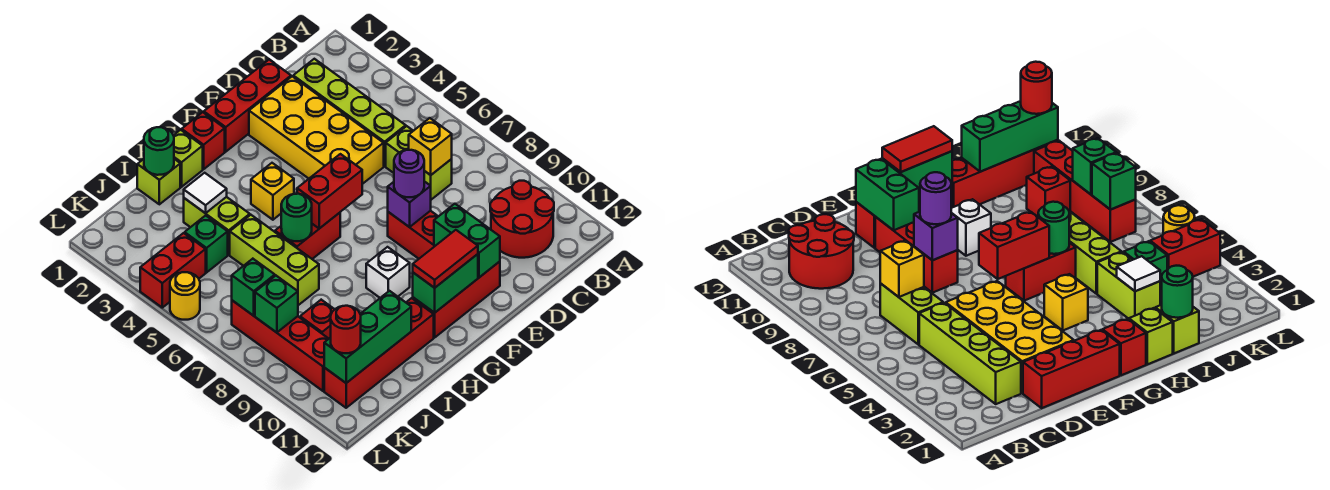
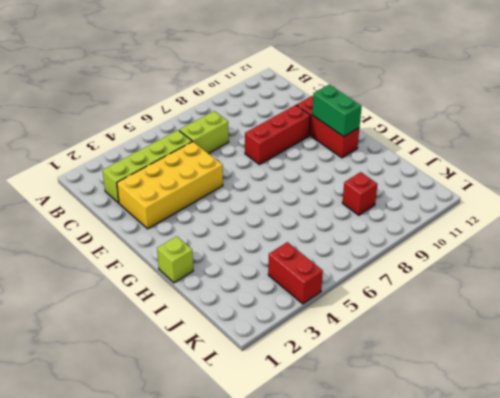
none -> red 2x2 round brick [490,181,554,258]
none -> red 1x3 brick [204,60,291,152]
none -> red 1x1 brick [182,112,225,169]
none -> yellow 1x1 brick [251,163,294,220]

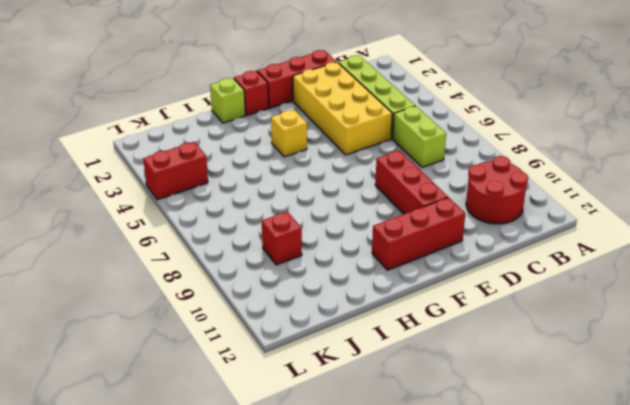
none -> red 1x2 brick [275,213,340,259]
none -> white 1x1 brick [366,247,410,298]
none -> red 1x4 brick [324,298,434,408]
none -> lime 1x1 brick [137,159,180,204]

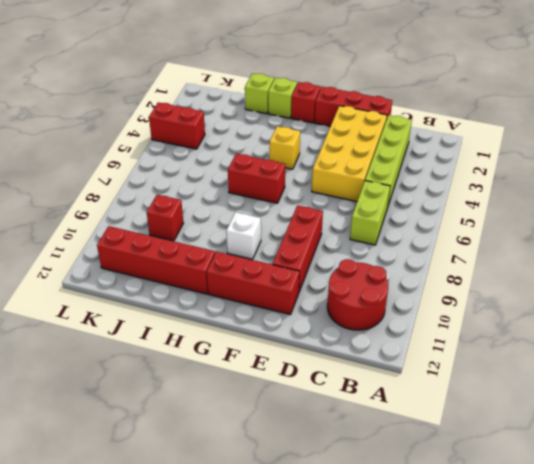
none -> lime 1x2 brick [184,197,250,255]
none -> lime 1x3 brick [230,215,319,305]
none -> green 1x1 brick [185,215,228,272]
none -> red 1x4 brick [232,300,328,391]

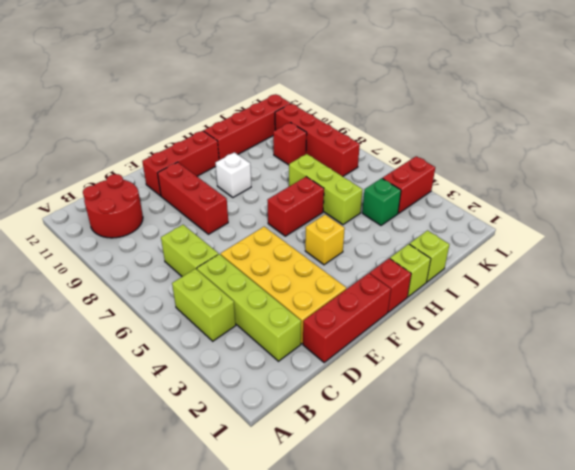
lime 1x2 brick [172,269,236,341] -> lime 1x2 brick moved to [184,197,250,255]
none -> yellow 1x1 round brick [170,272,200,320]
none -> yellow 1x1 brick [409,118,452,175]
none -> purple 1x1 brick [388,181,431,227]
none -> green 1x2 brick [434,204,500,277]

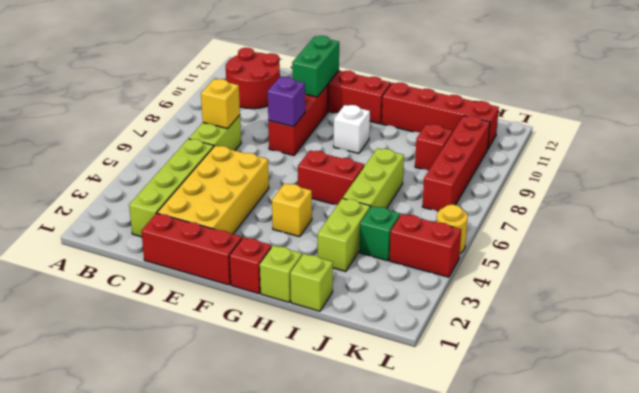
none -> red 1x2 brick [297,154,362,229]
none -> green 1x2 brick [413,254,478,313]
none -> green 1x1 round brick [281,194,312,241]
none -> green 1x1 round brick [144,127,174,175]

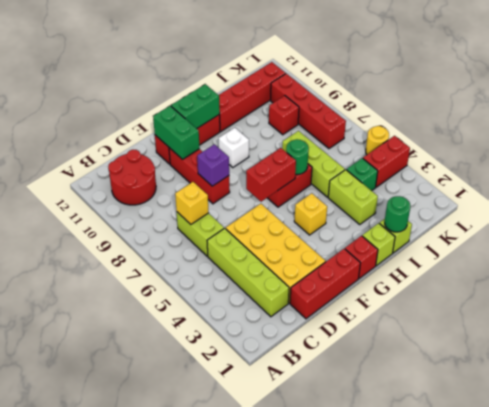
none -> white 1x1 tile [184,173,227,213]
none -> green 1x3 brick [324,291,411,383]
none -> green 1x1 brick [232,259,275,316]
none -> green 1x1 brick [255,276,298,333]

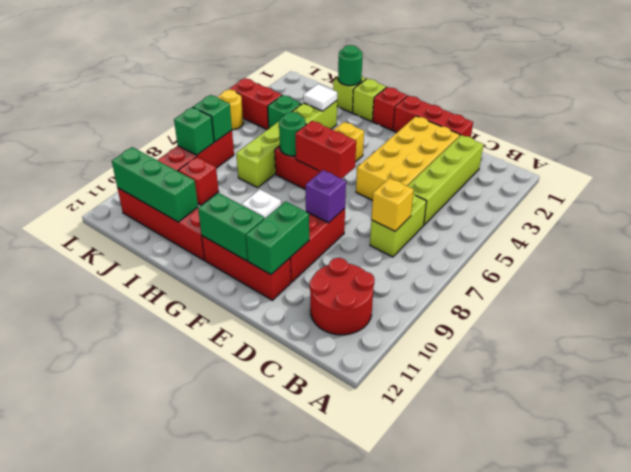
none -> purple 1x1 round brick [394,150,424,197]
none -> red 1x2 tile [413,230,478,288]
none -> red 1x1 round brick [331,306,361,353]

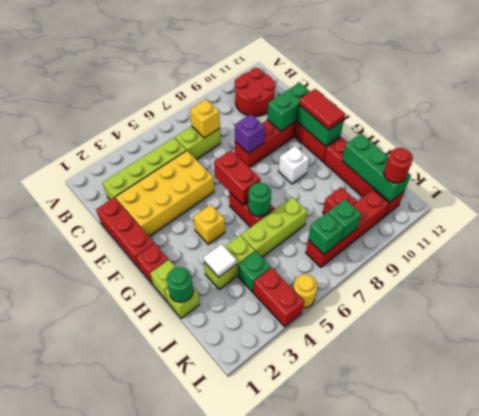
none -> purple 1x1 round brick [394,150,424,197]

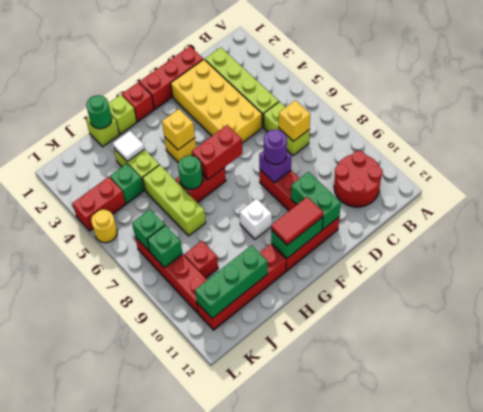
yellow 1x1 brick [162,109,195,150] -> none
none -> red 1x1 round brick [331,306,361,353]

